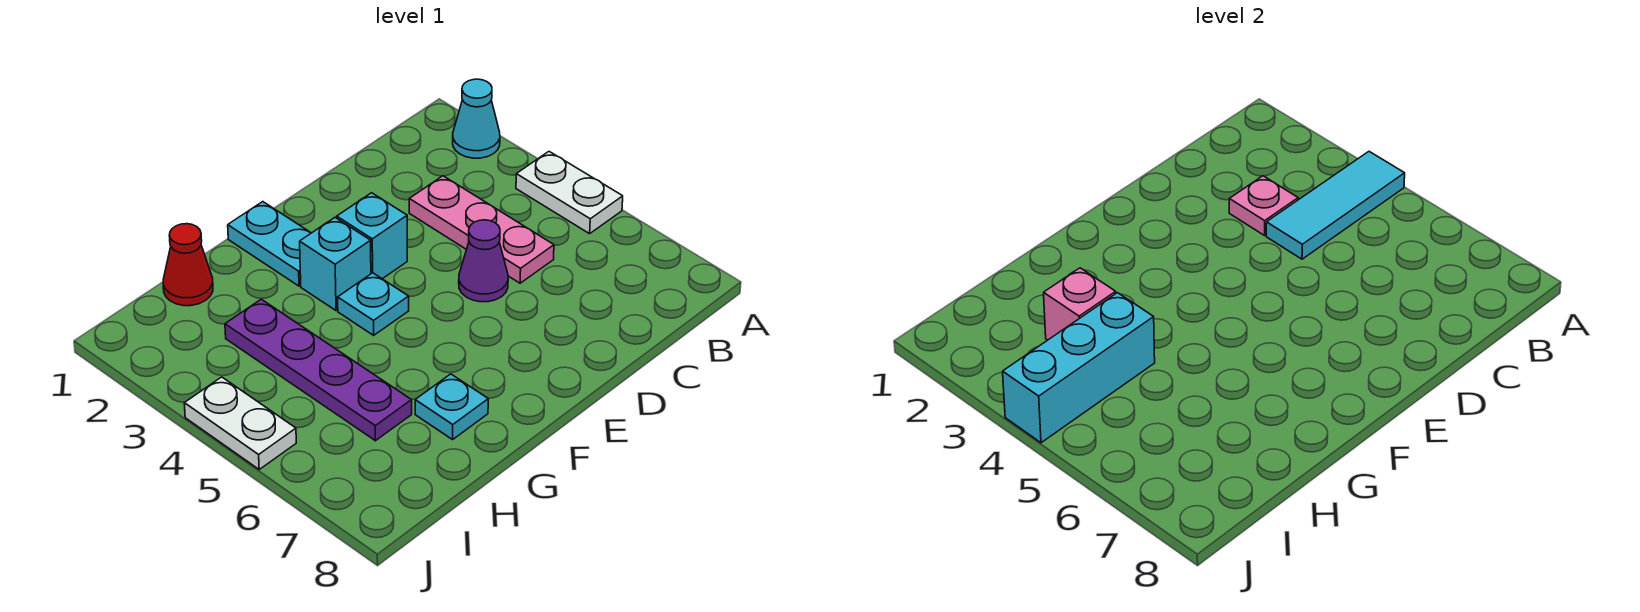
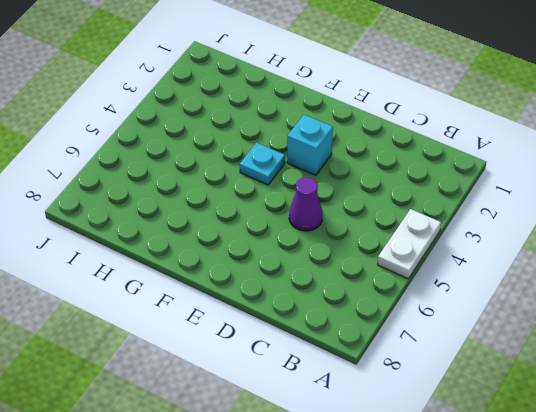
none -> cyan 1x1 cone [453,79,500,158]
none -> pink 1x3 plate [409,176,554,283]
none -> cyan 1x2 plate [228,202,311,286]

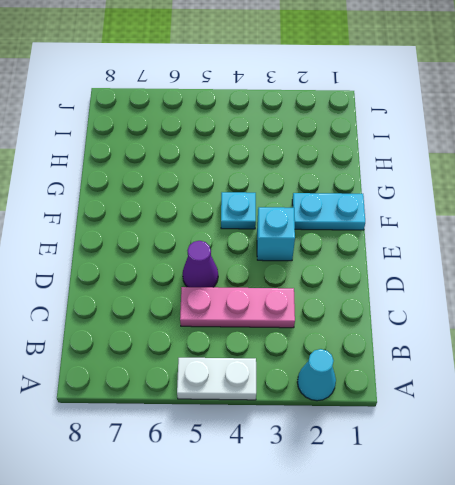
none -> cyan 1x1 brick [300,218,371,311]
none -> cyan 1x1 plate [415,374,488,440]
none -> red 1x1 cone [163,224,213,306]

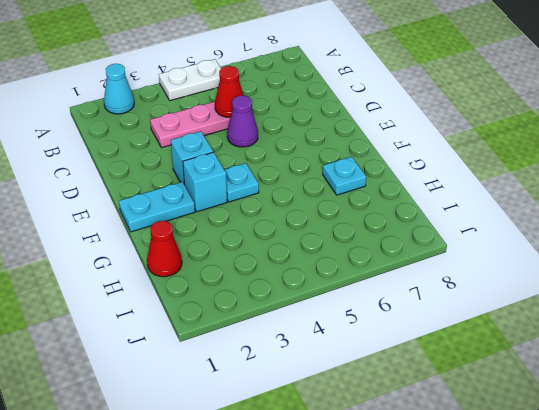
red 1x1 cone [215,66,243,117] -> none
none -> purple 1x4 plate [225,299,412,441]
none -> white 1x2 plate [184,377,296,469]
none -> cyan 1x3 tile [1266,152,1405,259]

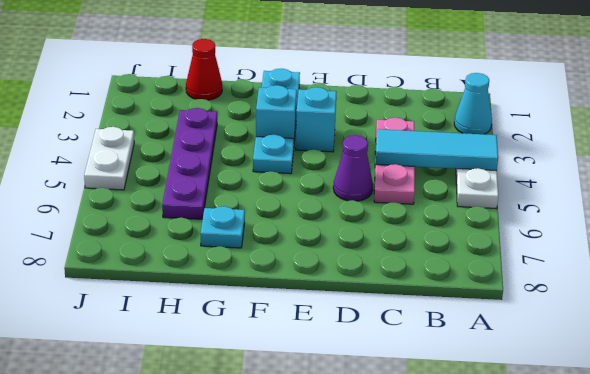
none -> pink 1x1 plate [1229,176,1298,235]
none -> pink 1x1 brick [1044,268,1116,340]
none -> cyan 1x3 brick [1003,293,1155,443]

